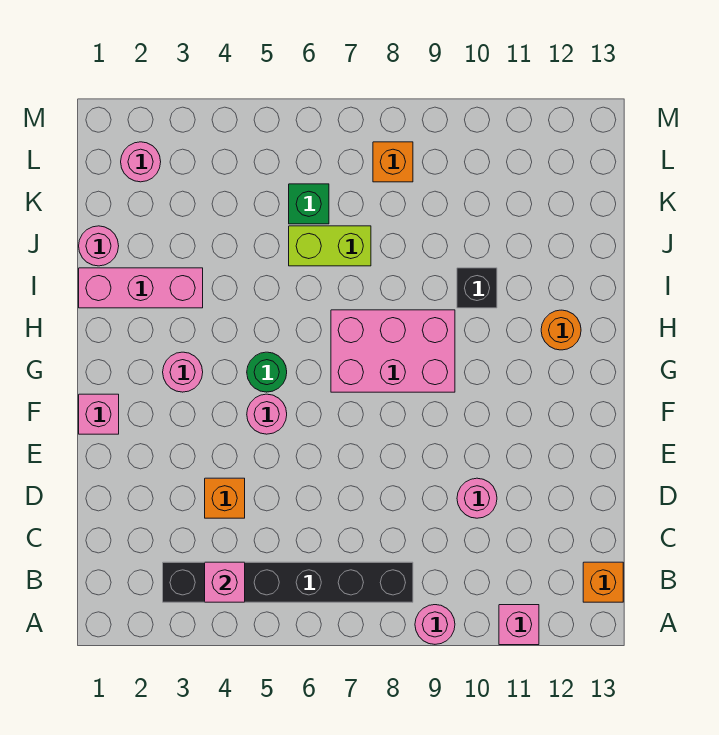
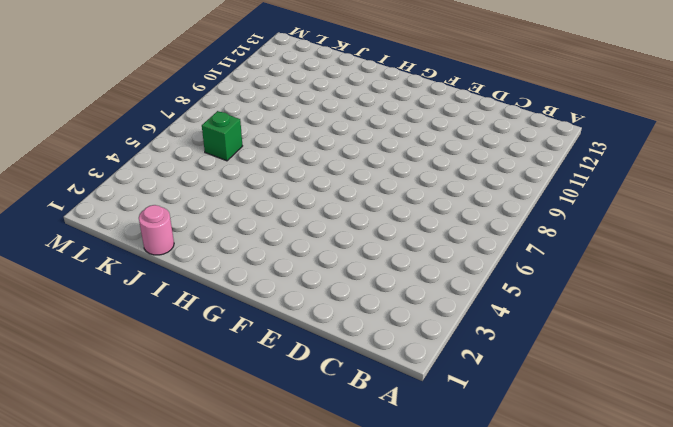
none -> pink 1x1 round brick [415,605,455,644]
none -> pink 1x1 brick [499,605,539,645]
none -> black 1x6 brick [163,562,413,602]

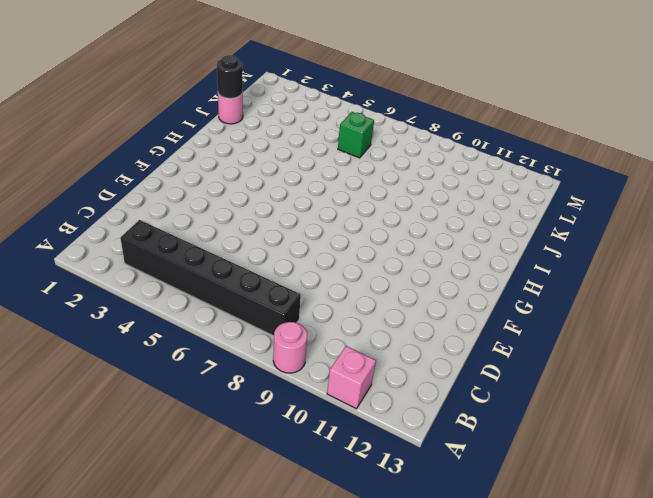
black 1x1 round brick [217,55,243,98] -> none
none -> orange 1x1 brick [583,562,623,602]
none -> orange 1x1 brick [205,478,245,518]
none -> pink 1x1 round brick [457,478,497,518]

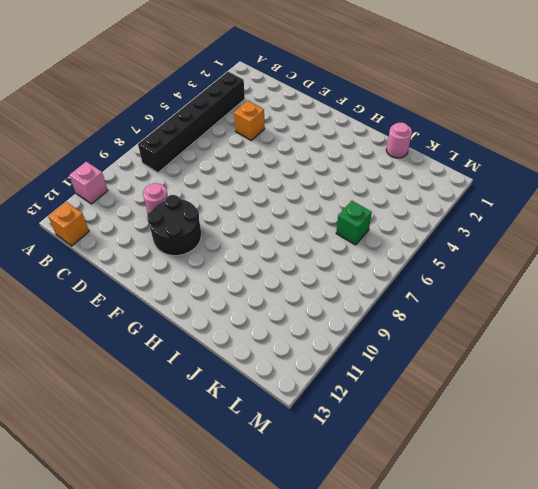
black 2x2 round brick [147,195,201,256] -> none
none -> pink 1x1 round brick [415,605,455,644]
none -> pink 1x1 brick [79,394,119,434]
none -> pink 1x1 round brick [247,394,287,434]

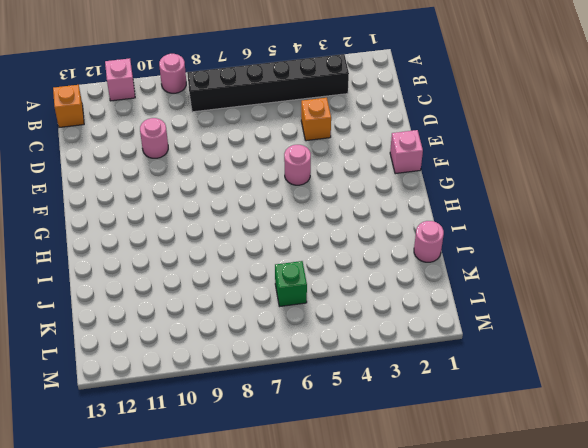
none -> pink 1x1 round brick [163,352,203,392]
none -> green 1x1 round brick [247,352,287,392]
none -> pink 2x3 brick [331,310,455,392]

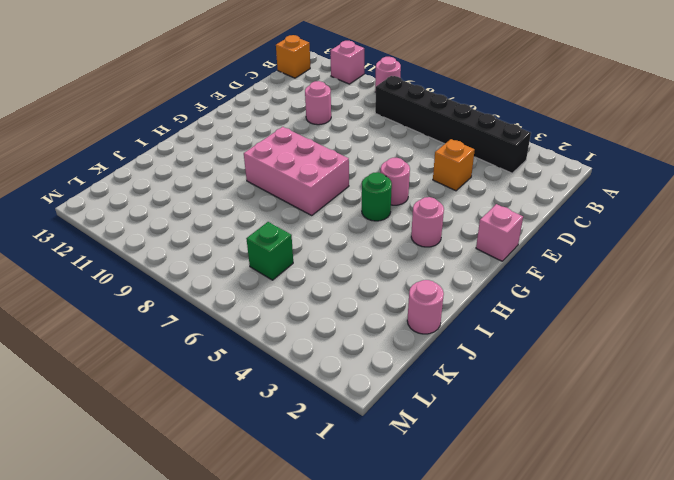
none -> orange 1x1 round brick [541,310,581,350]
none -> pink 1x3 brick [79,268,203,308]
none -> black 1x1 brick [457,268,497,308]

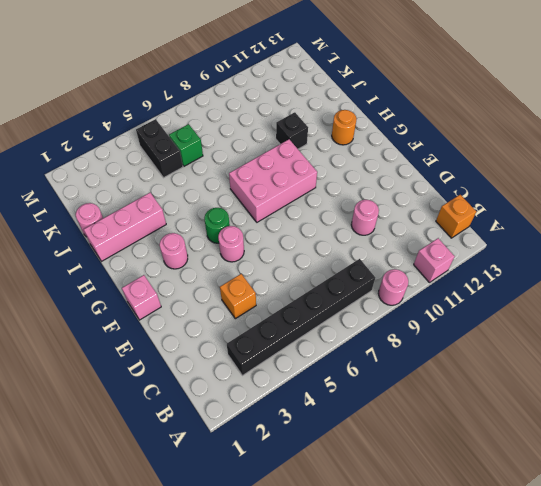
black 1x2 brick [136,119,183,178] -> none
none -> lime 1x2 brick [289,226,371,266]
none -> pink 1x1 round brick [121,142,161,182]
none -> orange 1x1 brick [373,142,413,182]

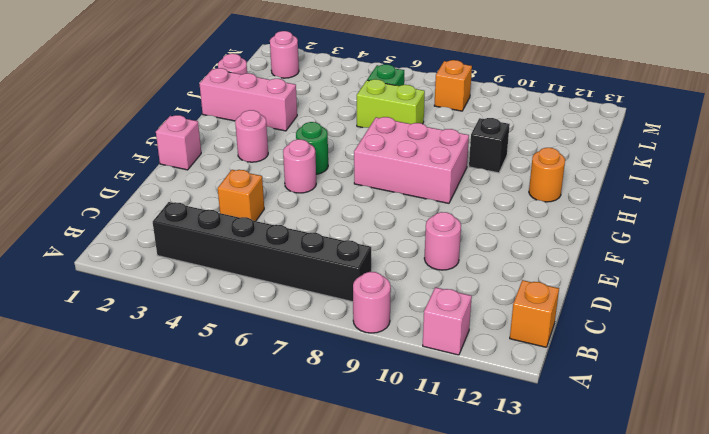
none -> pink 1x1 brick [205,562,245,602]

